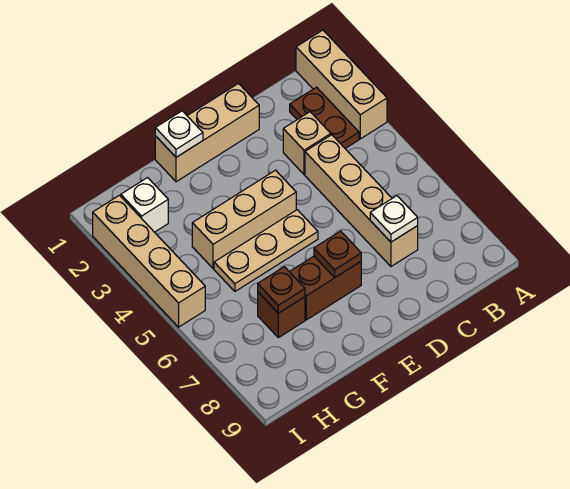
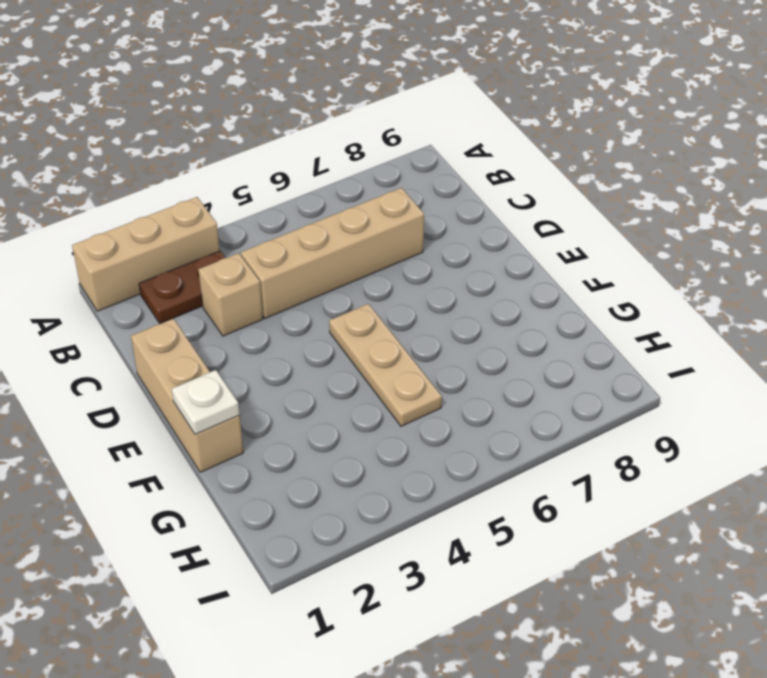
none -> tan 1x3 brick [192,170,296,269]
none -> brown 1x2 brick [290,256,361,320]
none -> brown 1x1 brick [258,292,305,338]

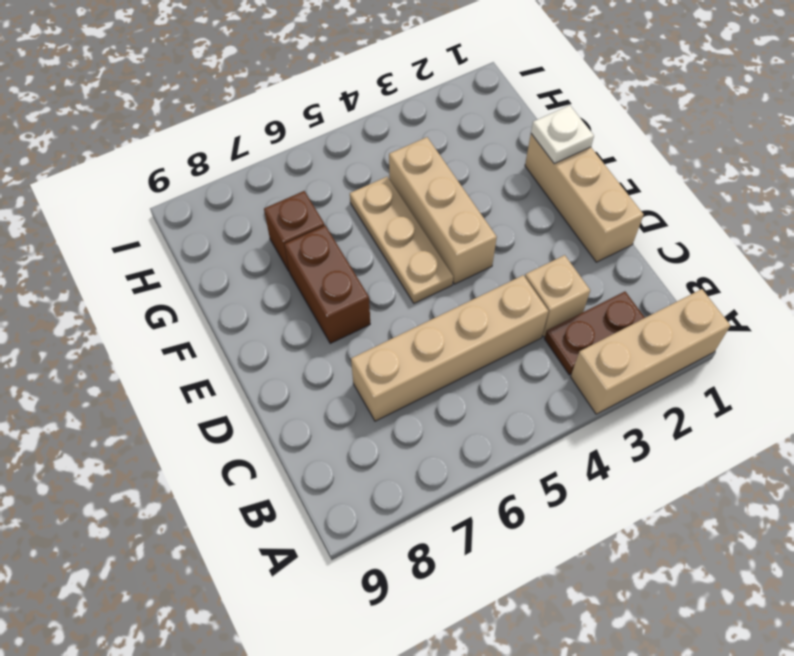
none -> white 1x1 brick [121,178,168,232]
none -> tan 1x4 brick [93,195,205,327]
none -> white 1x1 plate [370,196,418,242]

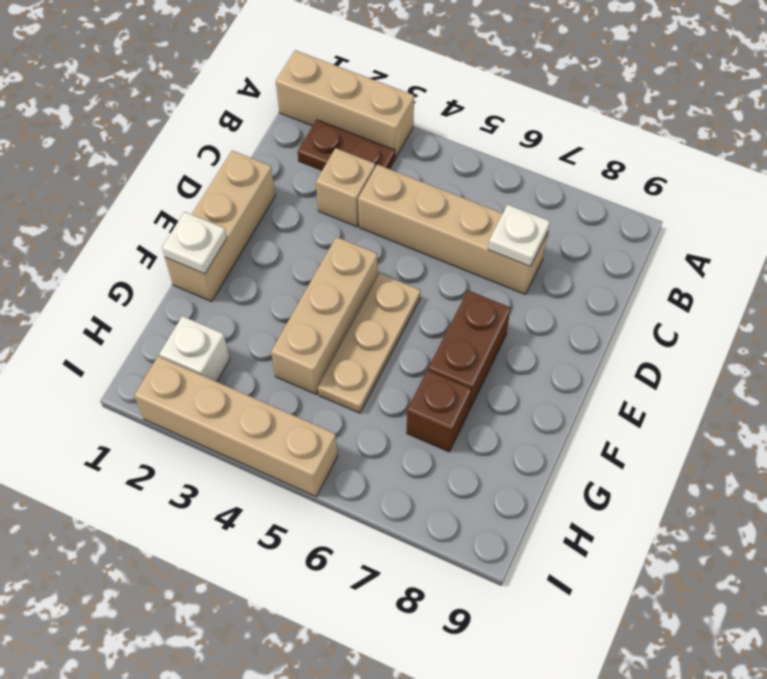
none -> brown 1x1 plate [314,231,361,277]
none -> brown 1x1 plate [258,267,305,313]

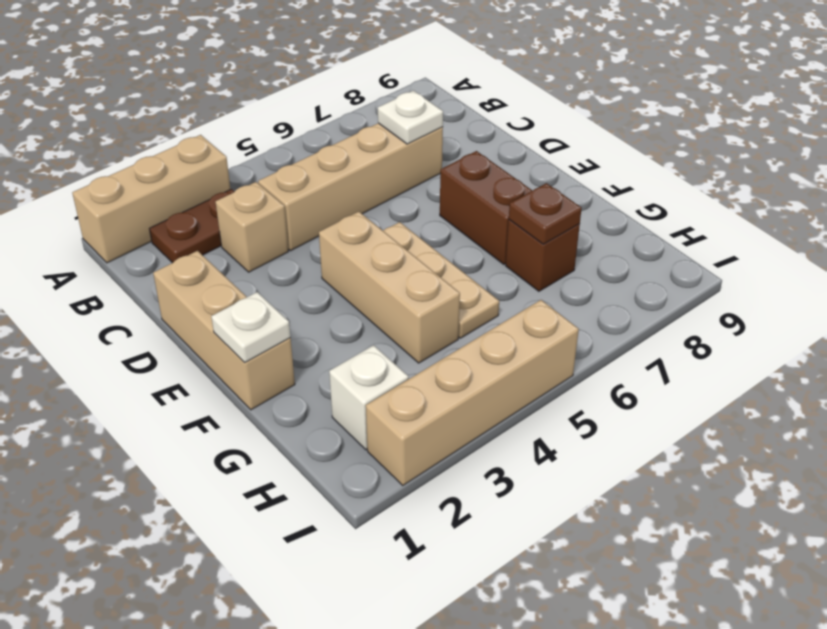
none -> brown 1x1 plate [314,231,361,277]

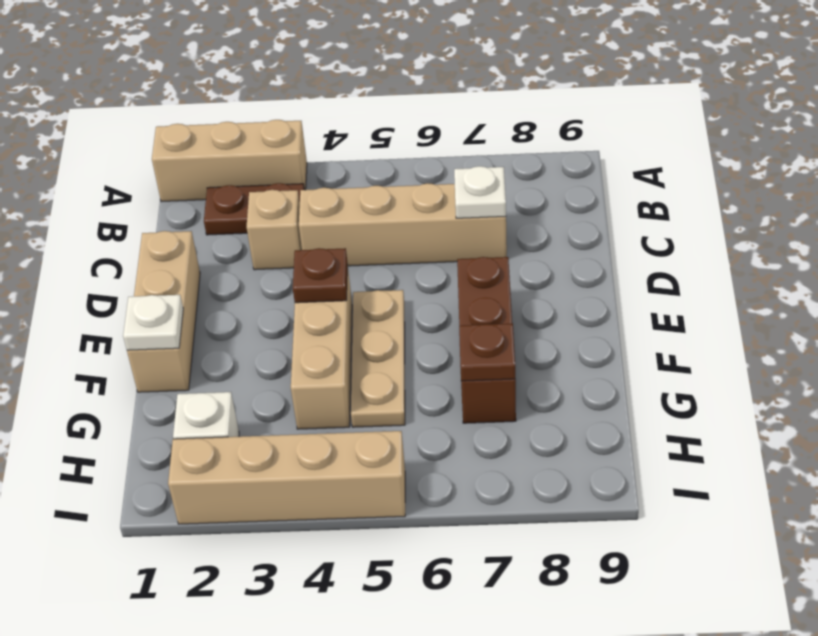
brown 1x1 plate [293,248,347,303] -> brown 1x1 plate moved to [314,231,361,277]

